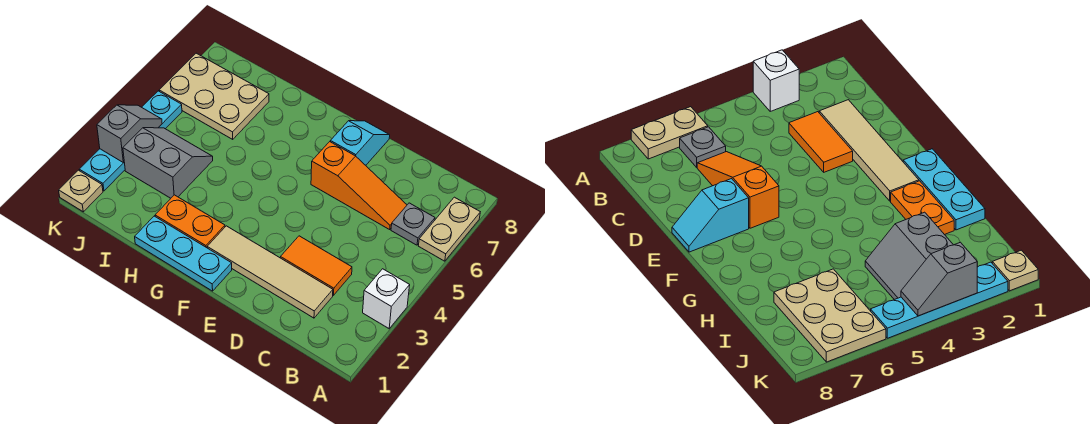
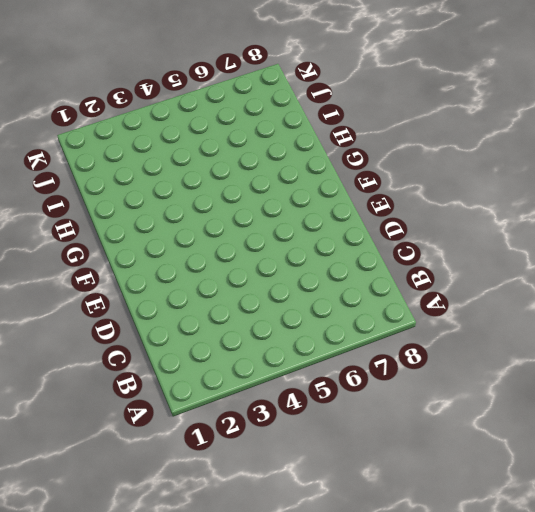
none -> white 1x1 brick [363,269,410,329]
none -> tan 1x2 plate [419,197,480,261]
none -> grey 1x1 plate [391,203,435,245]

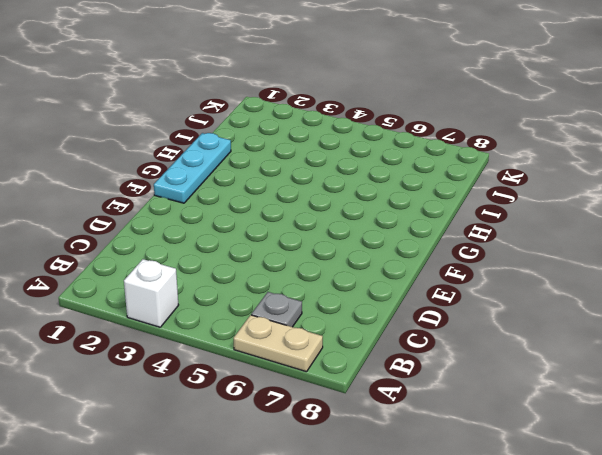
none -> tan 1x4 tile [207,226,333,318]
none -> orange 1x2 tile [280,236,352,295]
none -> orange 1x3 slope [311,142,407,229]

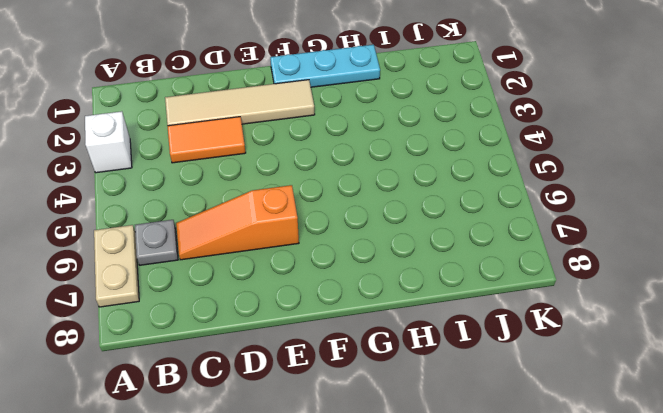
none -> cyan 1x2 slope [330,121,390,165]
none -> orange 1x2 plate [155,195,225,248]
none -> grey 2x2 slope [123,128,213,198]

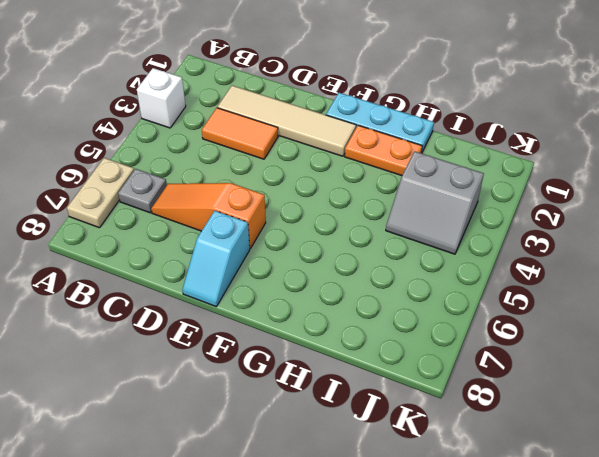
none -> tan 2x3 plate [159,53,269,139]
none -> tan 1x1 plate [59,170,103,212]
none -> cyan 1x4 plate [79,91,182,191]

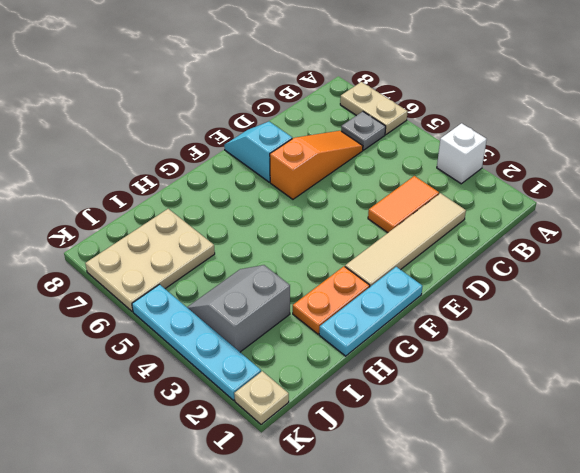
none -> grey 1x2 slope [97,105,162,163]

